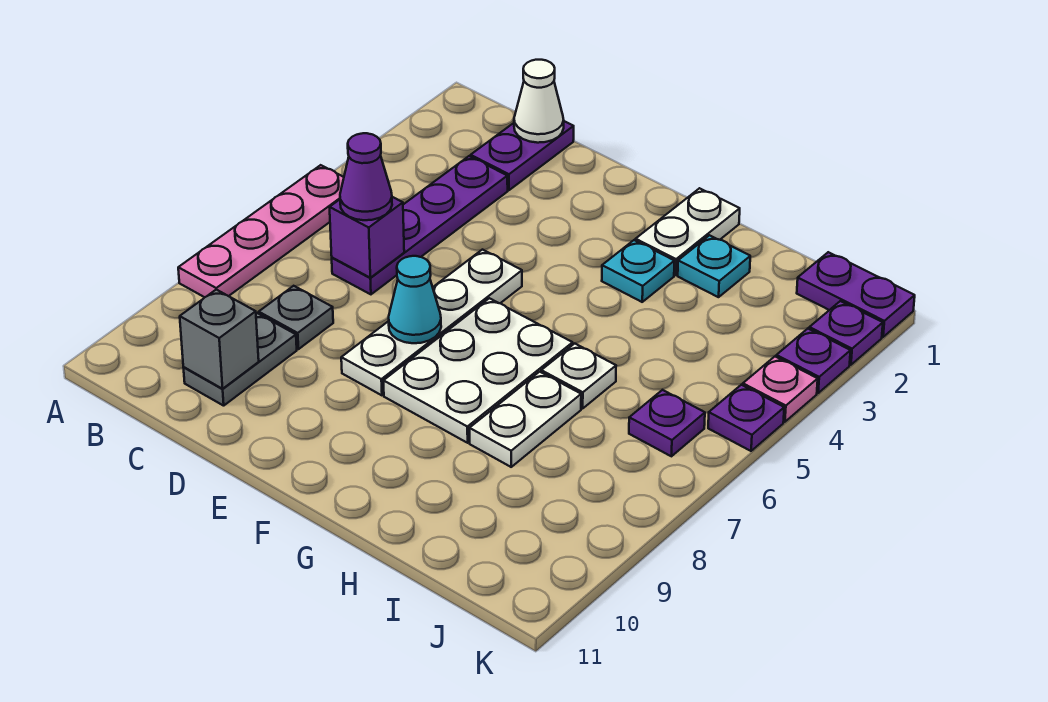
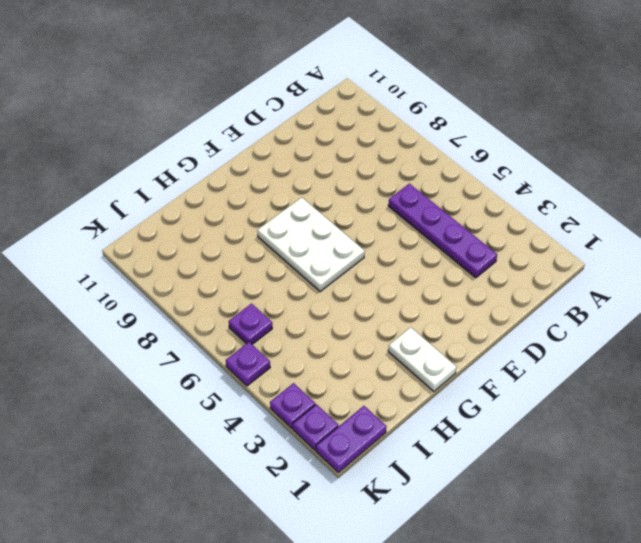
none -> pink 1x4 plate [178,165,344,297]
none -> purple 1x2 plate [471,121,574,190]
none -> grey 1x1 plate [259,286,333,349]

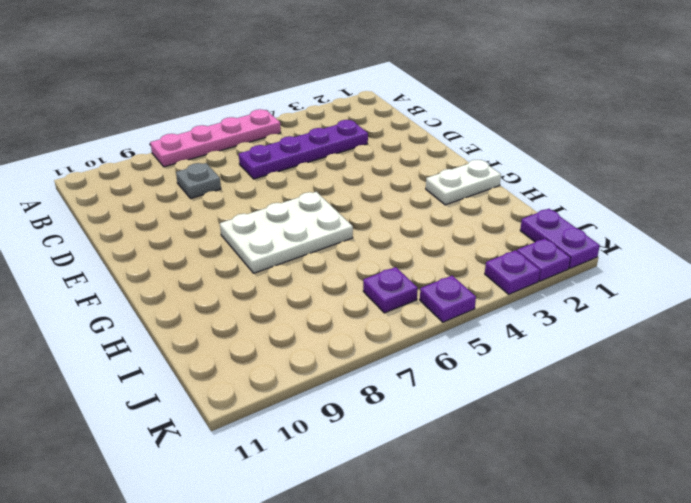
none -> purple 1x2 plate [471,121,574,190]
none -> grey 1x2 plate [184,313,297,406]
none -> white 1x4 plate [341,250,522,395]

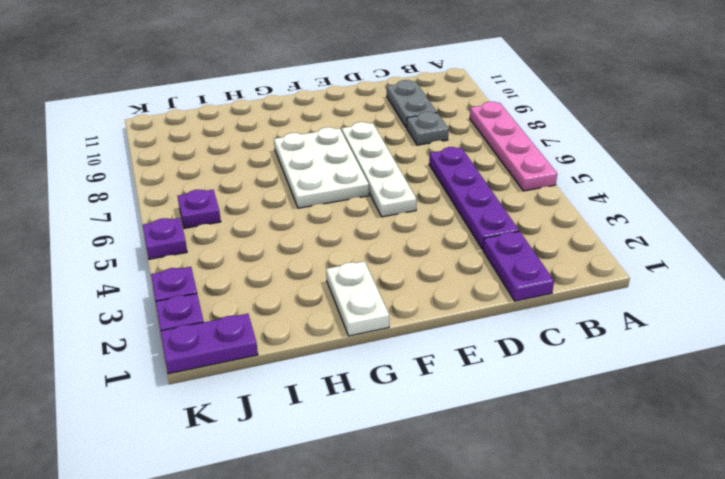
none -> cyan 1x1 plate [602,240,675,302]
none -> cyan 1x1 plate [678,235,750,297]
none -> white 1x1 plate [541,343,616,409]

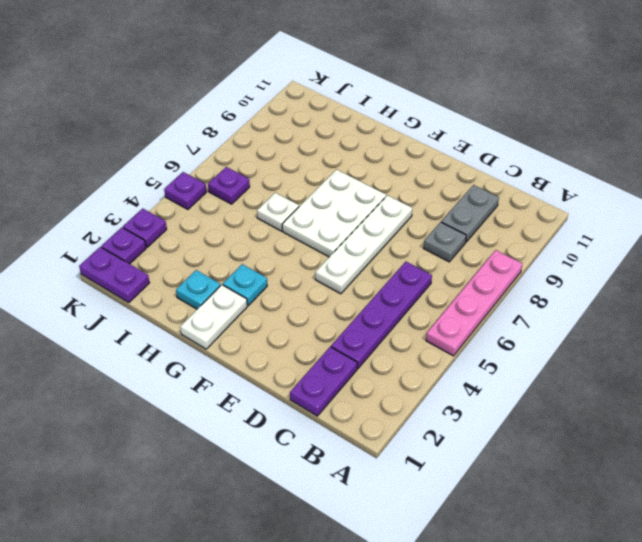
none -> white 1x2 plate [470,372,581,467]
none -> pink 1x1 plate [743,357,818,422]
none -> white 1x1 cone [514,60,564,143]

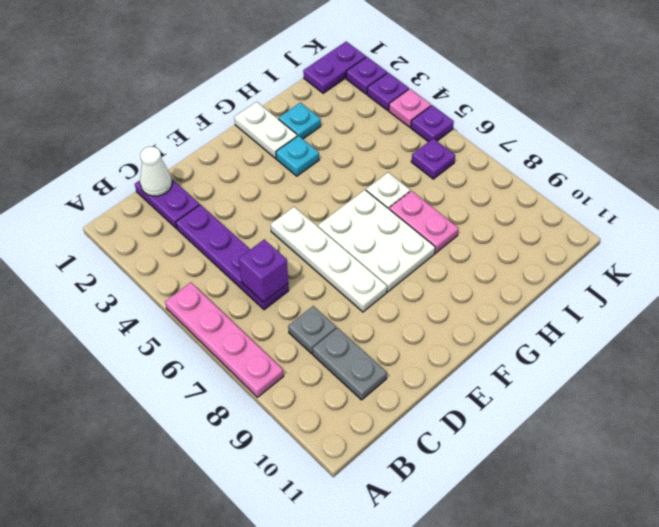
pink 1x2 plate [389,191,459,253] -> white 1x2 plate [470,372,581,467]
none -> grey 1x1 brick [180,290,259,389]
none -> cyan 1x1 cone [389,256,441,343]
none -> purple 1x1 cone [340,133,392,220]

